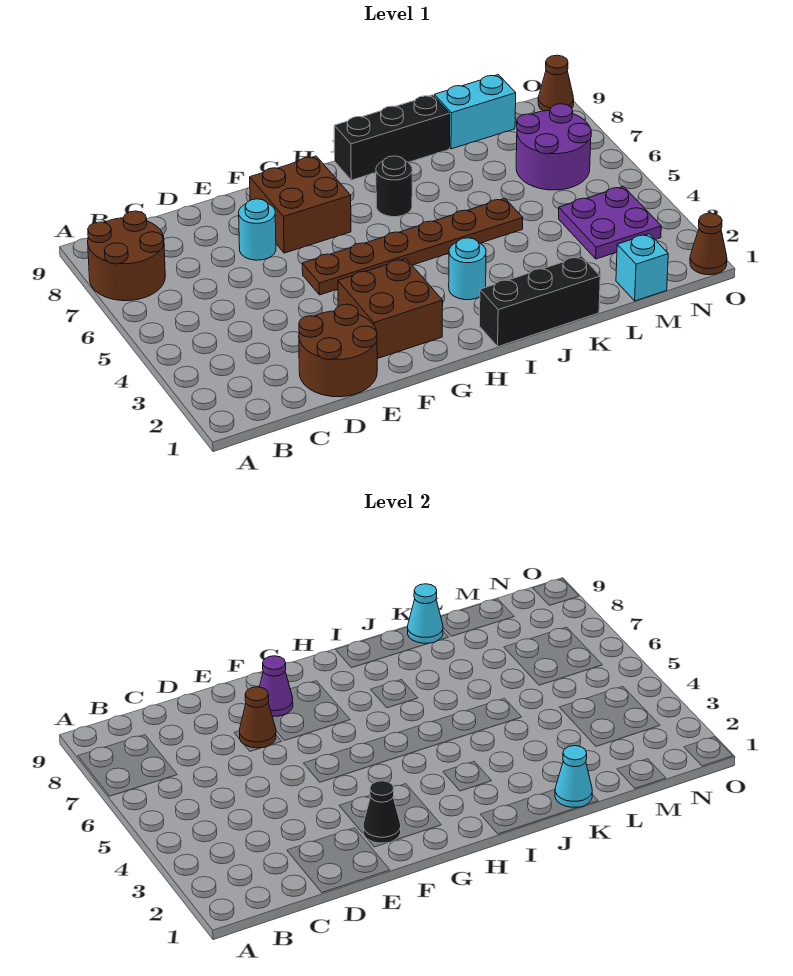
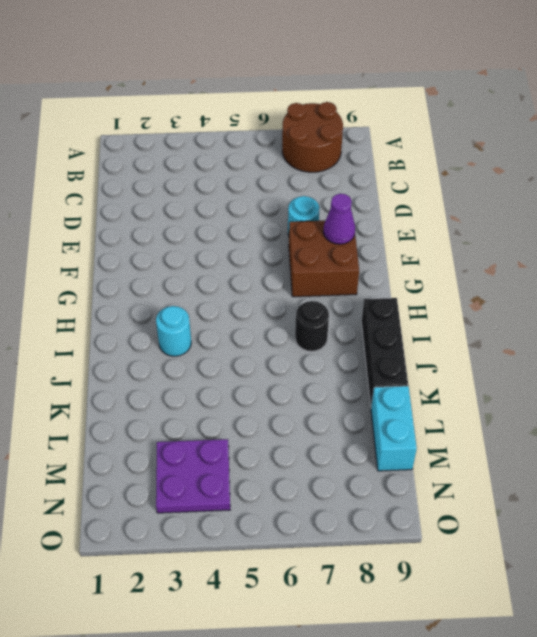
none -> brown 2x2 round brick [299,304,377,397]
none -> brown 2x2 brick [338,259,443,359]
none -> brown 1x6 plate [302,198,523,295]

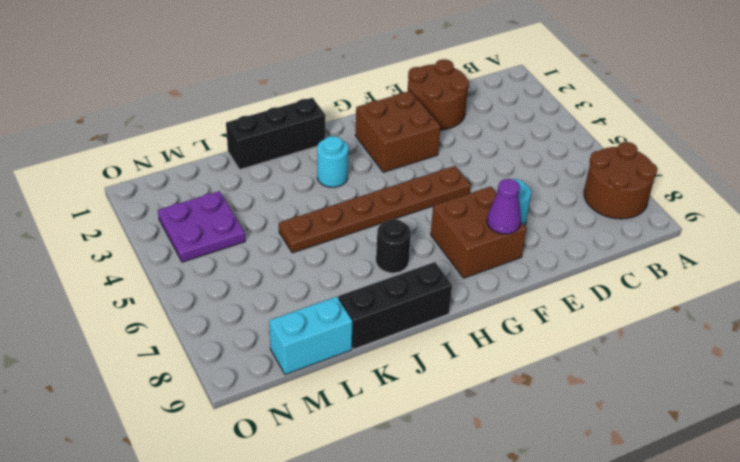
none -> cyan 1x1 brick [616,234,668,301]
none -> purple 2x2 round brick [516,104,591,190]
none -> brown 1x1 cone [690,213,727,275]

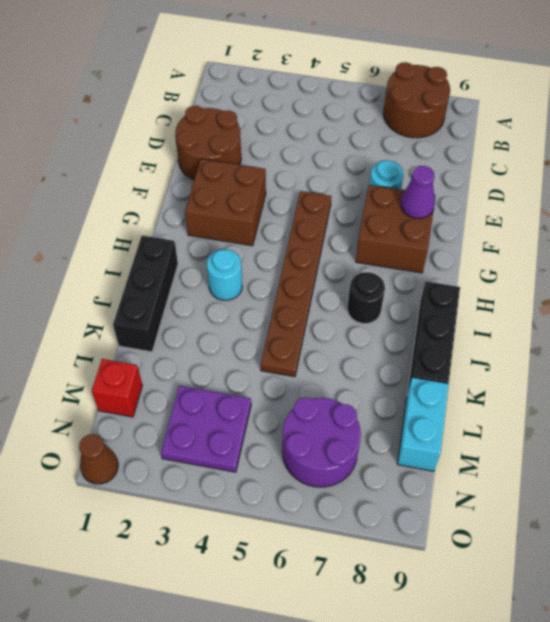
red 1x1 brick [92,359,142,417] -> cyan 1x1 brick [616,234,668,301]
none -> brown 1x1 cone [538,55,574,111]
none -> brown 1x1 cone [239,687,276,748]
none -> black 1x1 cone [363,781,401,843]

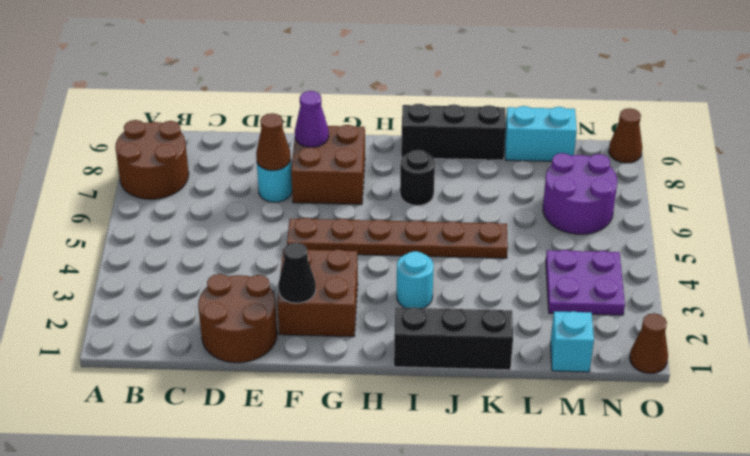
none -> cyan 1x1 cone [555,746,592,807]
none -> cyan 1x1 cone [408,584,443,643]

